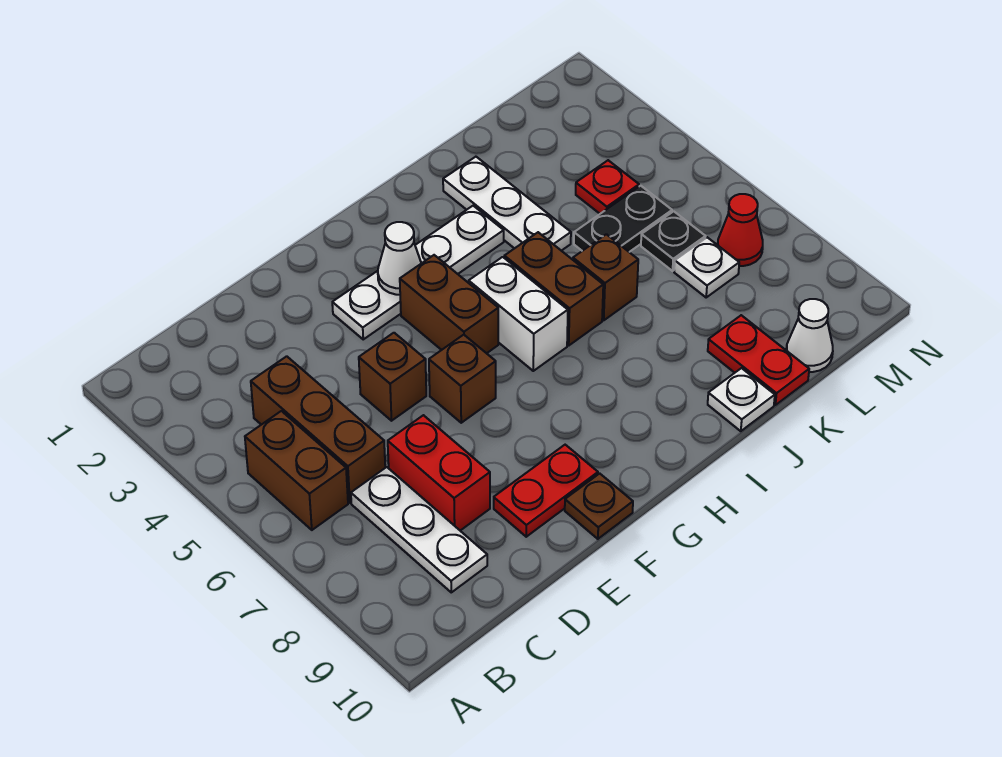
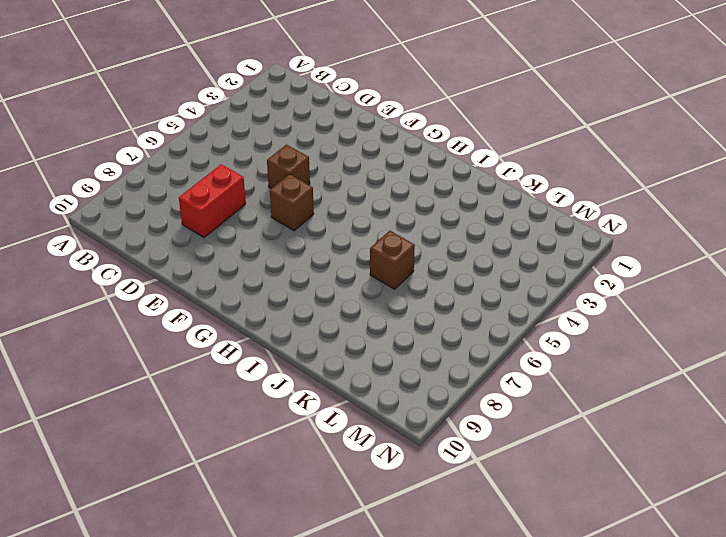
none -> brown 1x2 brick [245,411,348,530]
none -> brown 1x3 brick [251,356,385,503]
none -> white 1x3 plate [351,467,487,592]

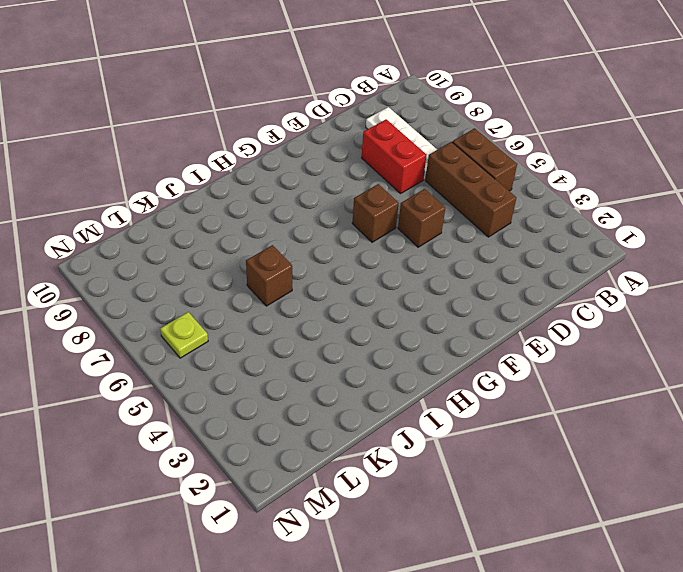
lime 1x1 plate [160,312,208,358] -> none
none -> red 1x2 plate [494,445,598,537]
none -> white 1x4 plate [332,206,504,339]
none -> brown 1x1 plate [565,473,633,539]

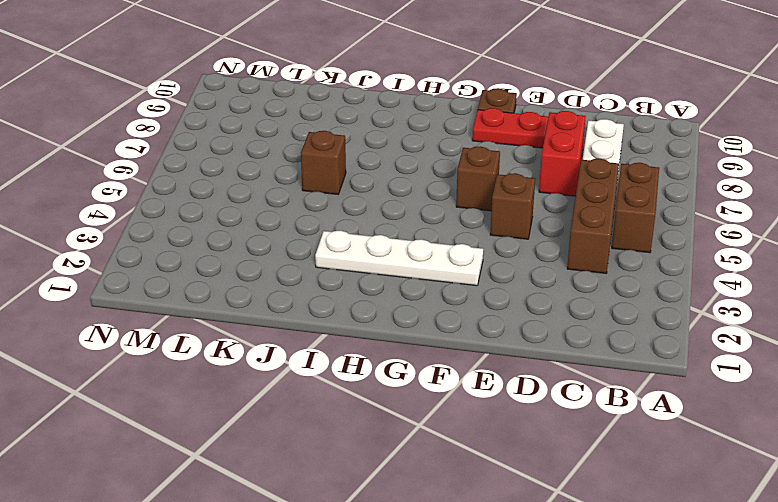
none -> brown 1x2 brick [400,255,498,353]
none -> white 1x2 brick [469,257,568,371]
none -> brown 1x2 brick [504,232,603,345]

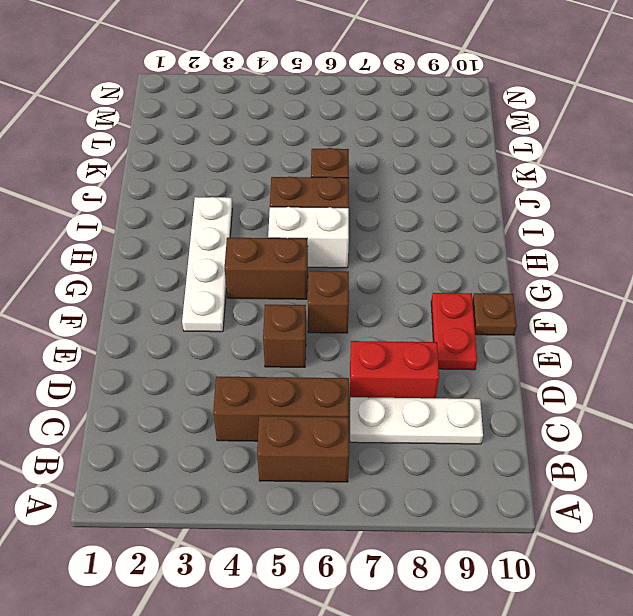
none -> white 1x3 plate [443,157,571,251]
none -> white 1x1 plate [708,368,775,431]
none -> black 1x2 plate [574,186,672,252]

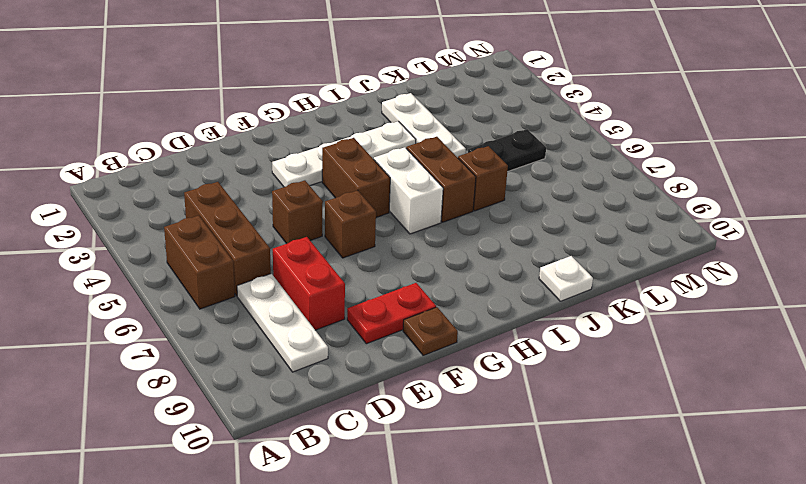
none -> red 1x2 plate [708,315,809,405]
none -> red 1x1 plate [576,160,639,214]
none -> black 1x1 plate [641,211,706,271]

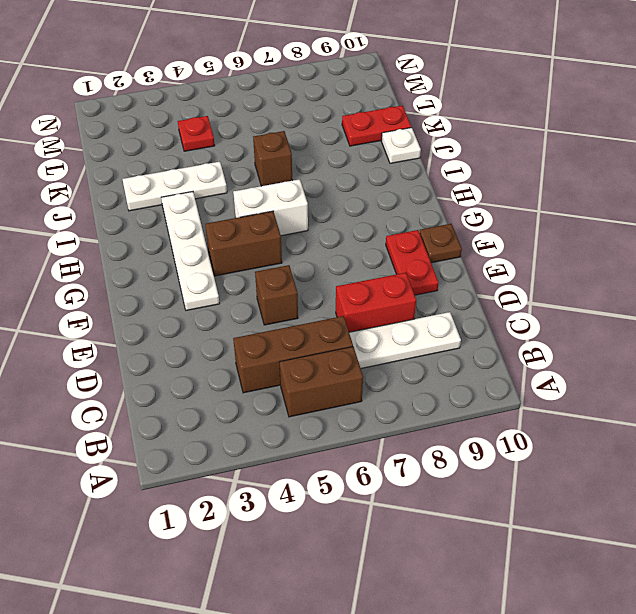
none -> brown 1x1 brick [429,335,496,423]
none -> brown 1x2 brick [504,232,603,345]
none -> black 1x2 plate [574,186,672,252]

